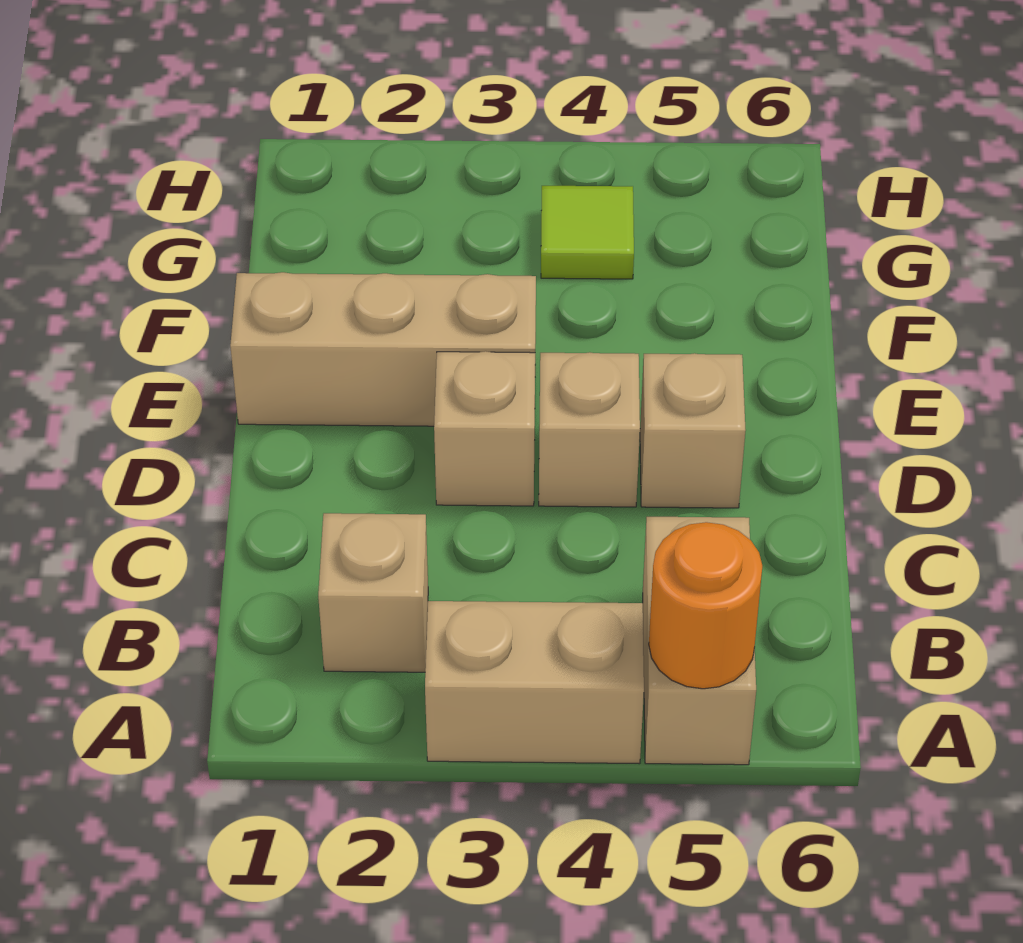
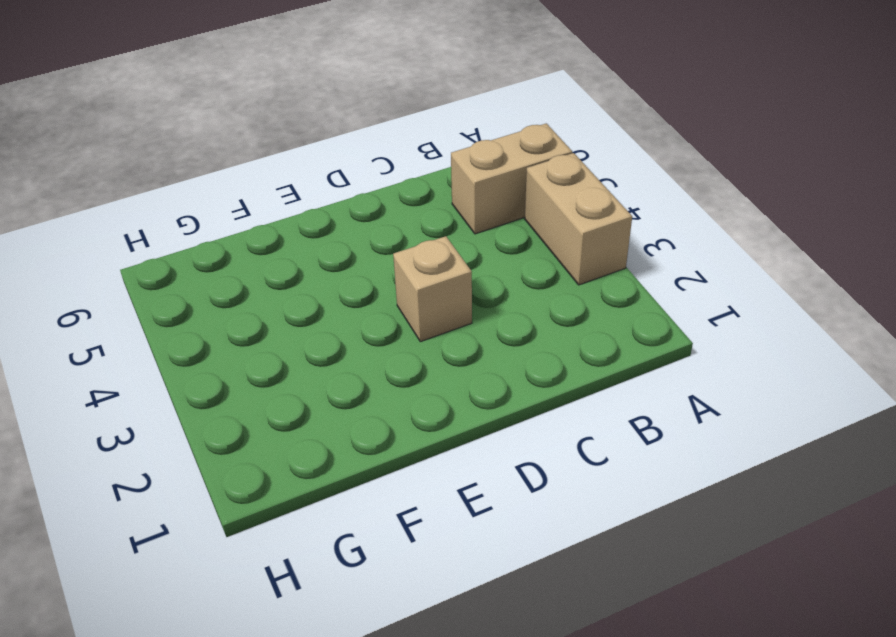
none -> tan 1x1 brick [318,513,428,672]
none -> tan 1x1 brick [539,352,640,507]

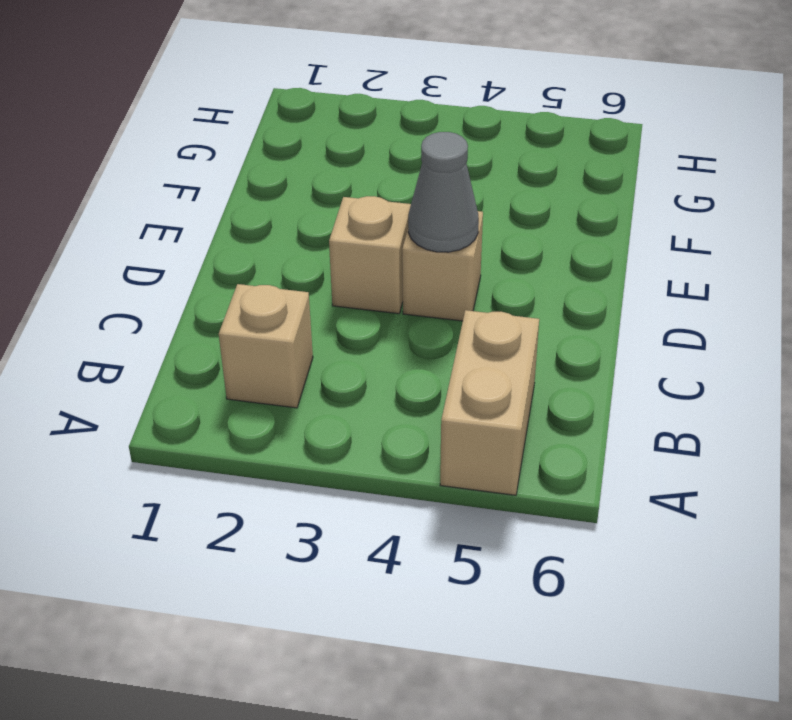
grey 1x1 cone [408,132,479,252] -> none
none -> tan 1x2 brick [425,601,644,764]
none -> tan 1x1 brick [640,353,746,508]

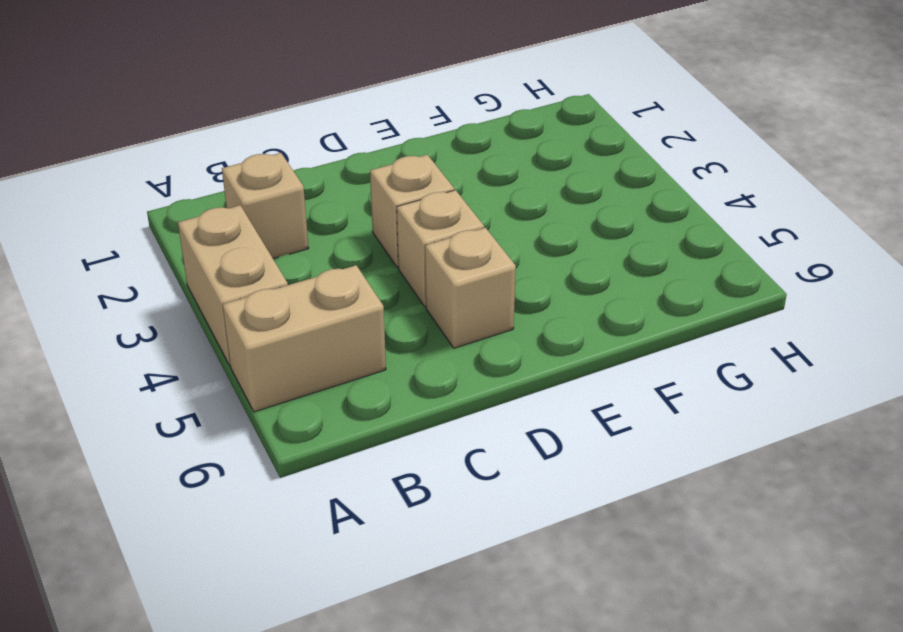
none -> tan 1x3 brick [230,272,536,426]
none -> lime 1x1 tile [541,186,634,279]

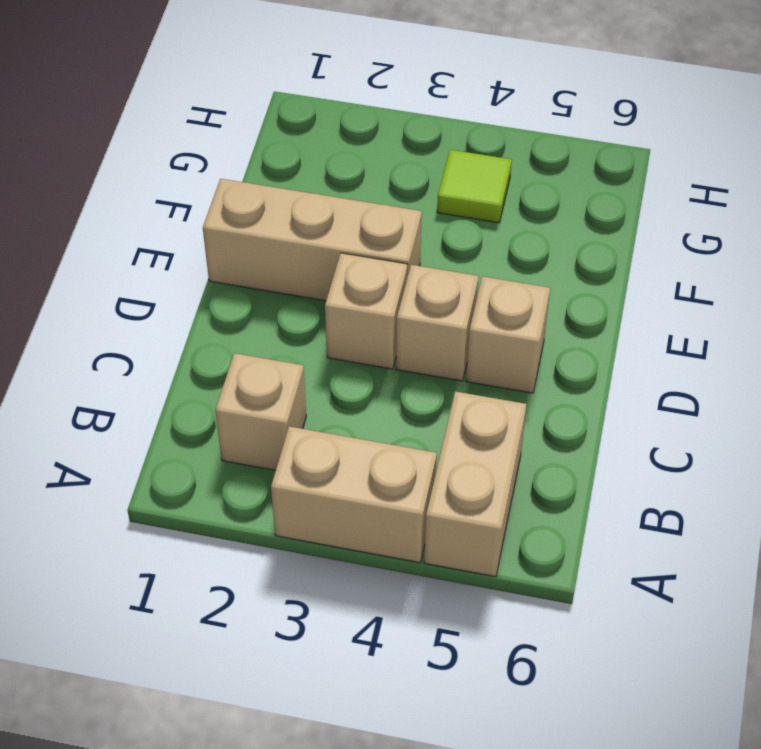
none -> orange 1x1 round brick [649,522,762,689]

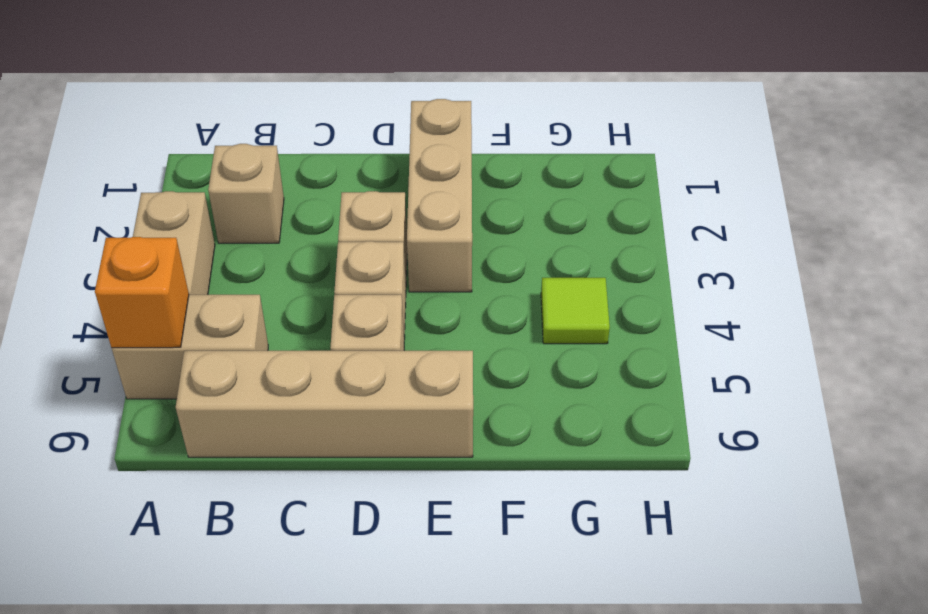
orange 1x1 brick [95,237,189,348] -> orange 1x1 round brick [649,522,762,689]
tan 1x4 brick [176,351,473,457] -> none

